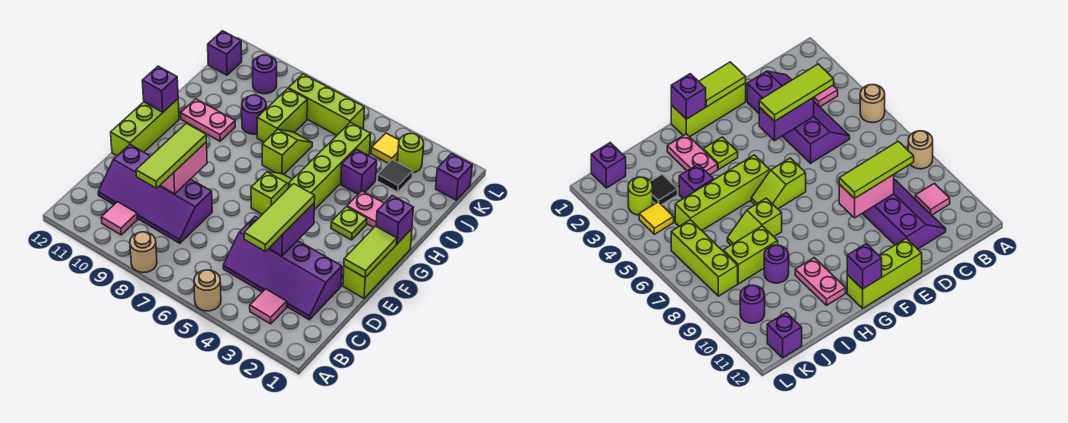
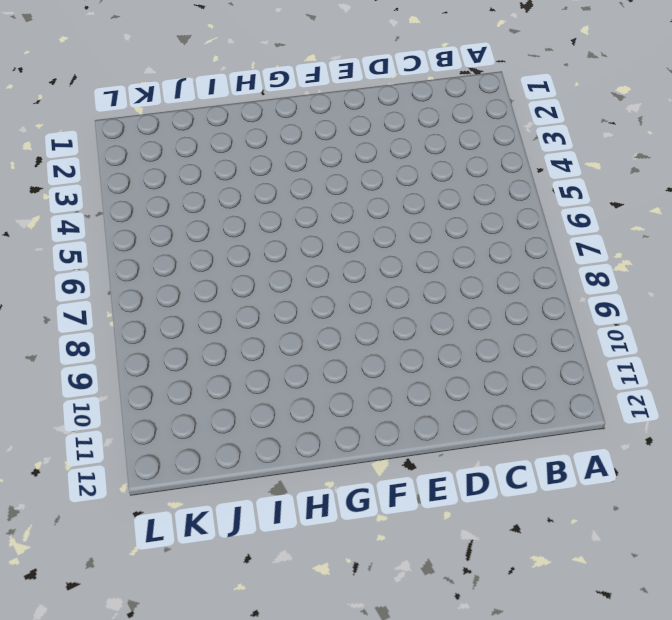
none -> tan 1x1 round brick [194,270,221,311]
none -> tan 1x1 round brick [130,232,157,273]
none -> pink 1x1 tile [250,289,287,324]
none -> pink 1x1 tile [101,202,138,235]

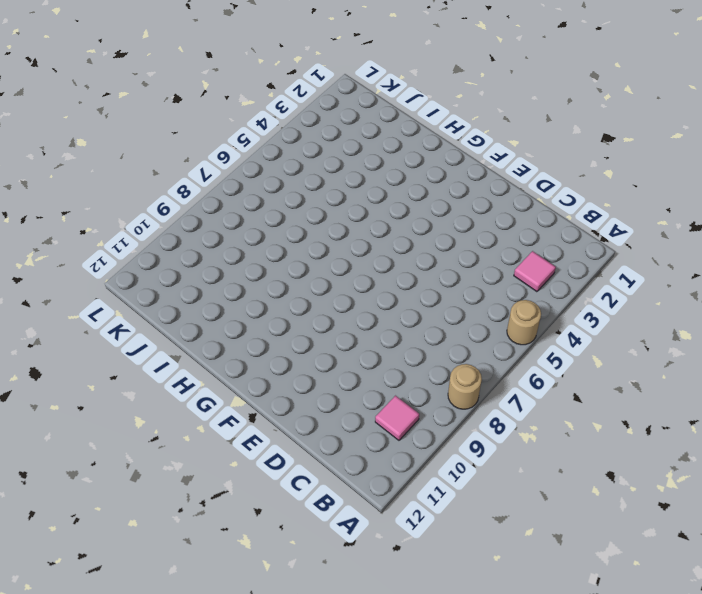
none -> purple 2x4 slope [223,216,342,320]
none -> purple 2x4 slope [98,145,212,243]
none -> lime 1x3 brick [343,229,412,298]
none -> lime 1x3 brick [111,99,179,156]

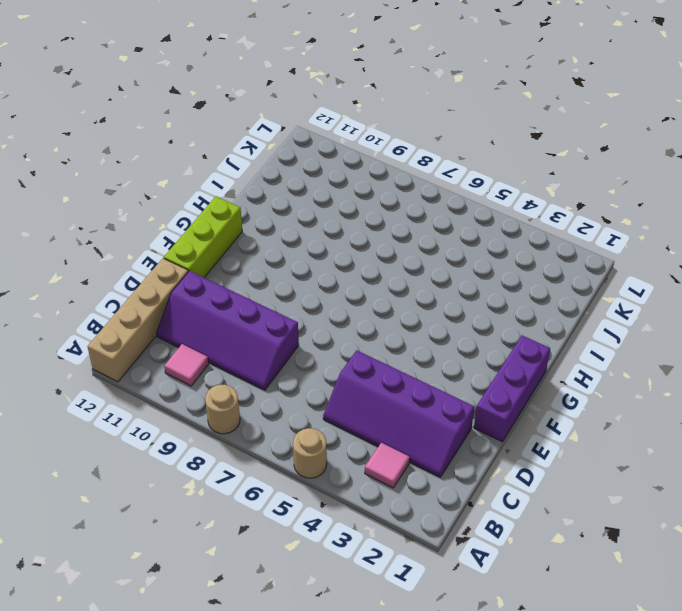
tan 1x4 brick [88,258,188,382] -> none
purple 1x3 brick [474,335,550,442] -> lime 1x3 brick [343,229,412,298]
none -> lime 1x2 slope [251,172,292,214]
none -> lime 1x1 plate [331,207,367,240]
none -> lime 1x4 brick [289,122,371,210]
none -> pink 1x2 plate [347,191,384,228]

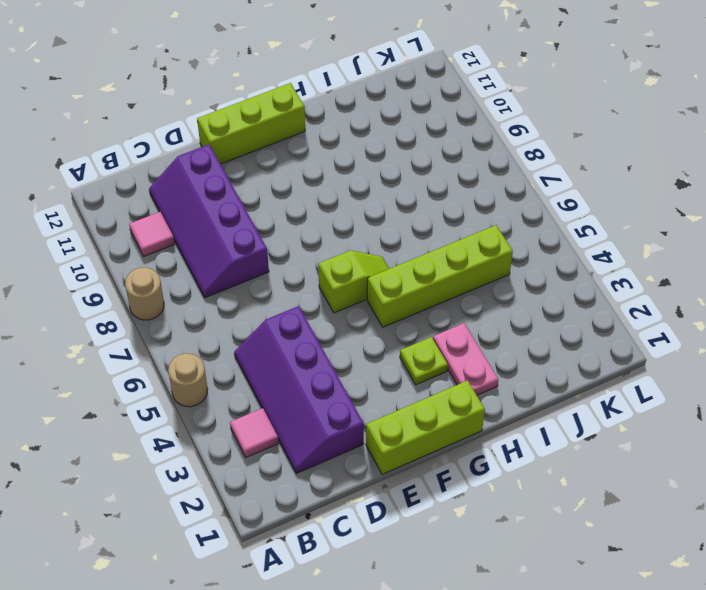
none -> lime 1x2 slope [262,129,312,174]
none -> pink 1x2 plate [181,99,235,141]
none -> purple 1x1 brick [341,149,377,194]
none -> lime 1x2 brick [257,89,307,142]

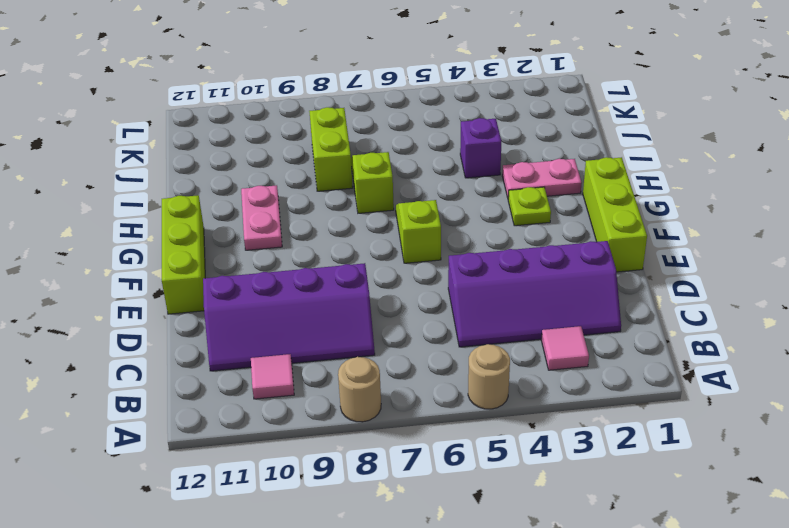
pink 1x2 plate [241,185,282,250] -> pink 1x2 plate turned to [181,99,235,141]
none -> lime 1x4 brick [289,122,371,210]
none -> purple 1x1 round brick [242,95,266,134]
none -> black 1x1 tile [377,160,413,192]
none -> purple 1x1 brick [436,153,472,200]

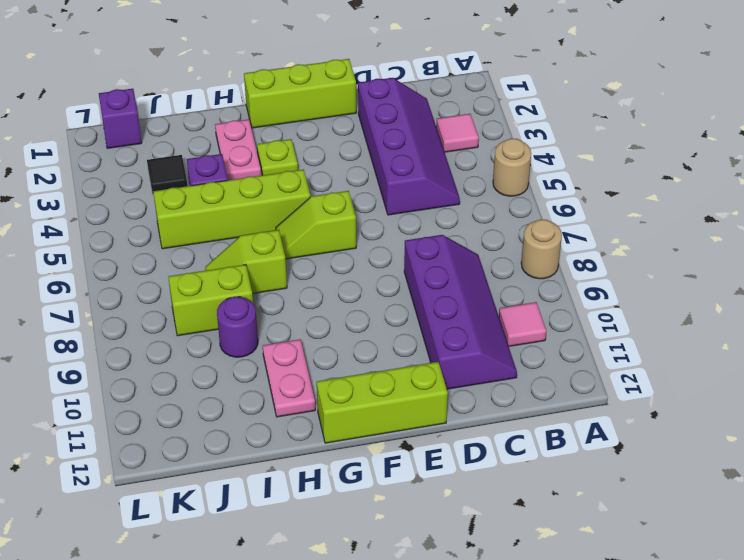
none -> lime 1x1 round brick [397,133,424,173]
none -> yellow 1x1 tile [371,133,399,163]
none -> lime 1x3 brick [288,74,364,135]
none -> purple 1x1 round brick [253,55,277,94]

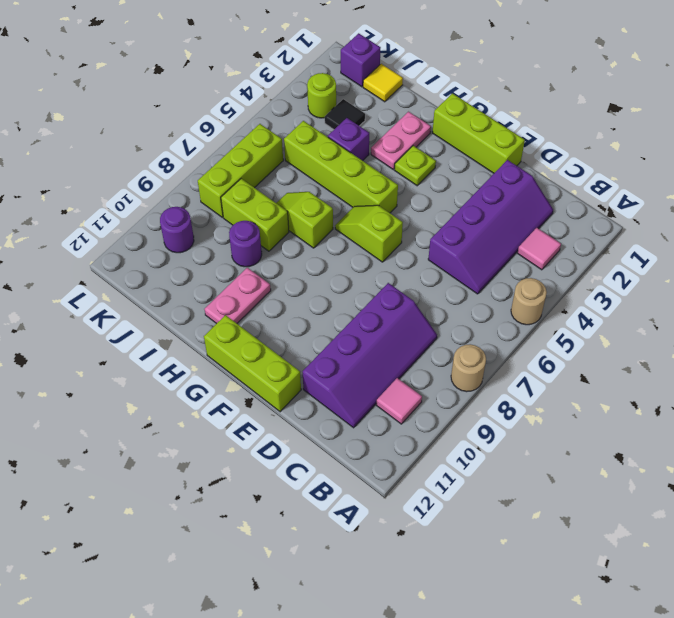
yellow 1x1 tile [363,64,403,102] -> yellow 1x1 tile moved to [371,133,399,163]
none -> purple 1x1 brick [208,31,242,75]
none -> purple 1x2 brick [269,203,314,256]
none -> pink 1x2 brick [160,142,207,194]
none -> lime 1x2 tile [344,226,397,278]

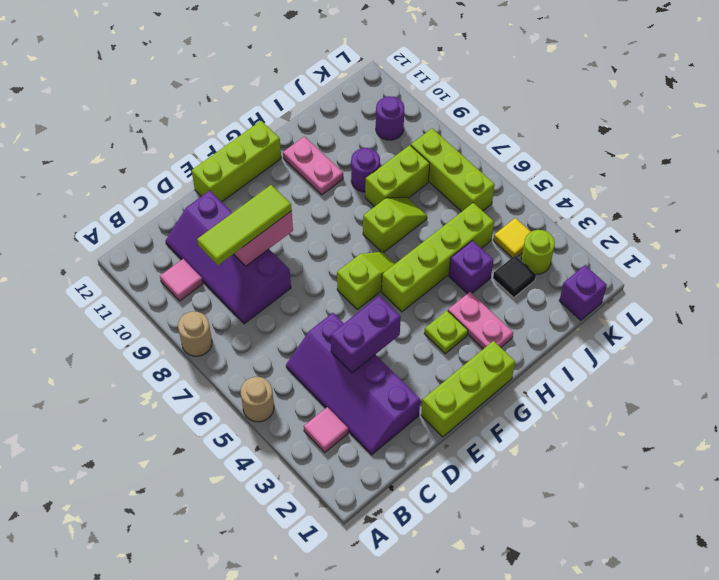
none -> purple 1x1 brick [208,31,242,75]
none -> lime 1x2 tile [344,226,397,278]
none -> purple 1x1 brick [376,195,414,244]
none -> purple 1x1 brick [142,66,178,112]

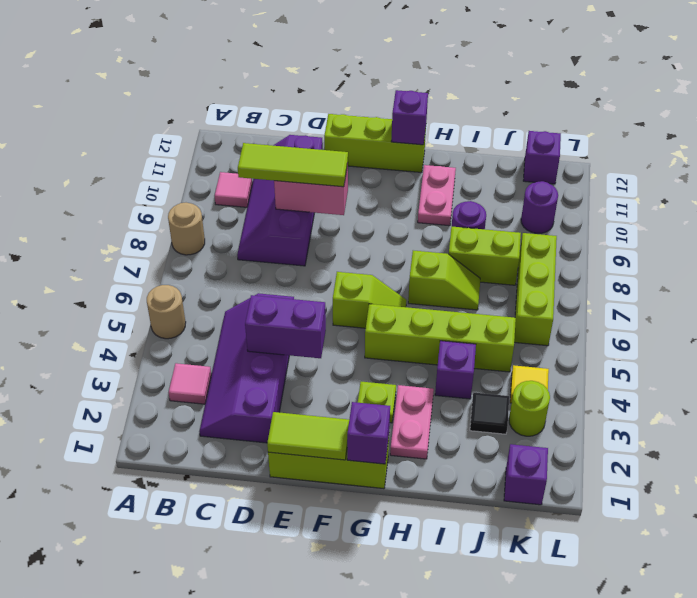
none -> lime 1x3 tile [244,184,315,251]

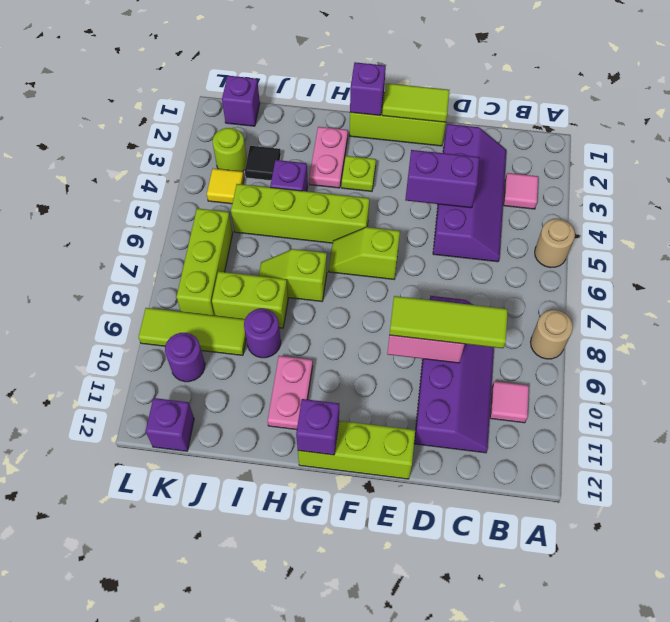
lime 1x3 tile [139,308,246,355] -> lime 1x3 tile moved to [244,184,315,251]

